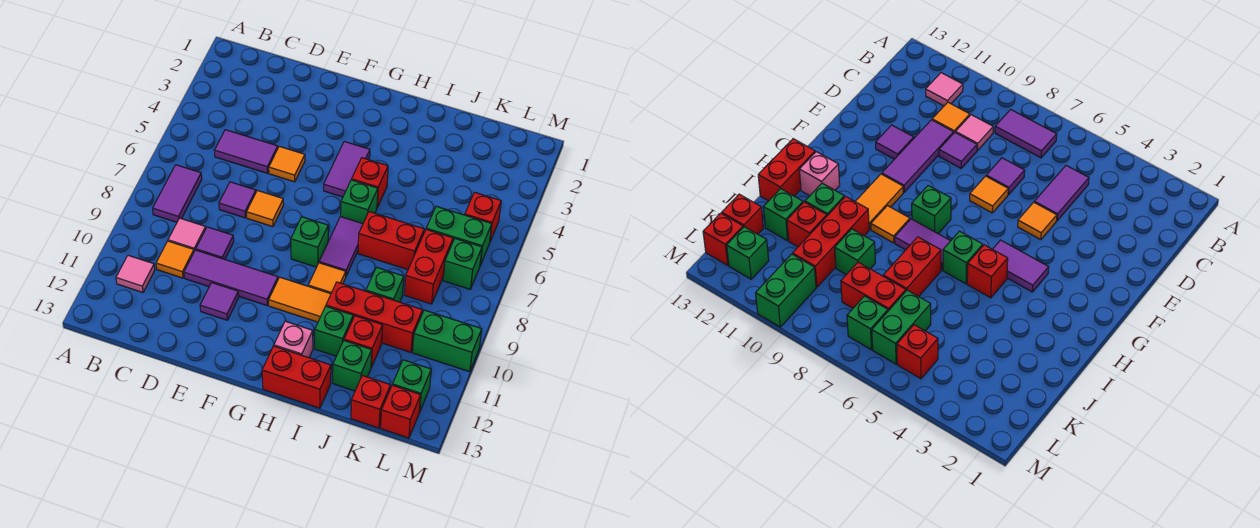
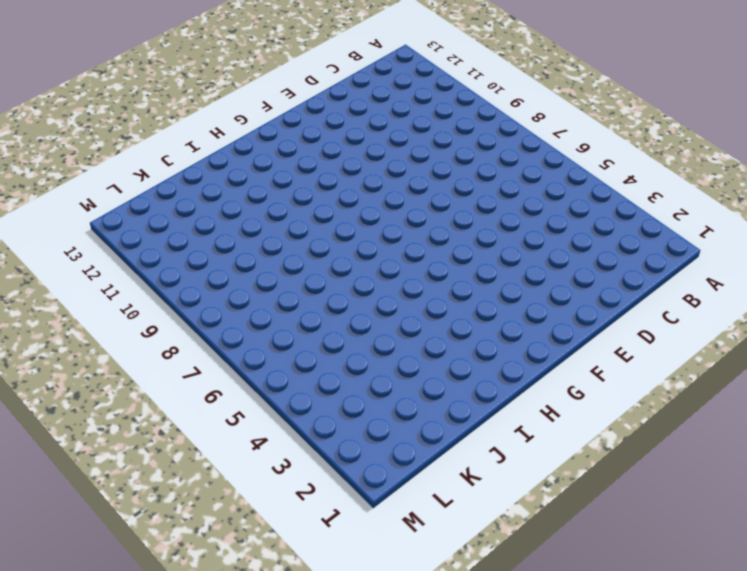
none -> purple 1x2 tile [153,165,202,222]
none -> pink 1x1 tile [116,255,155,293]
none -> purple 1x2 tile [215,130,278,173]
none -> pink 1x1 tile [168,218,206,251]

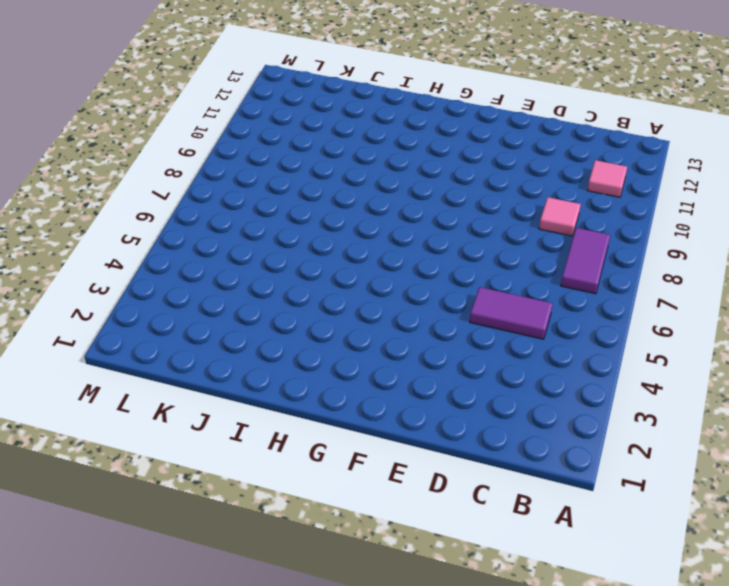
none -> orange 1x1 tile [156,241,194,278]
none -> purple 1x1 tile [219,182,256,218]
none -> purple 1x1 tile [196,227,234,259]
none -> purple 1x3 tile [184,250,278,305]

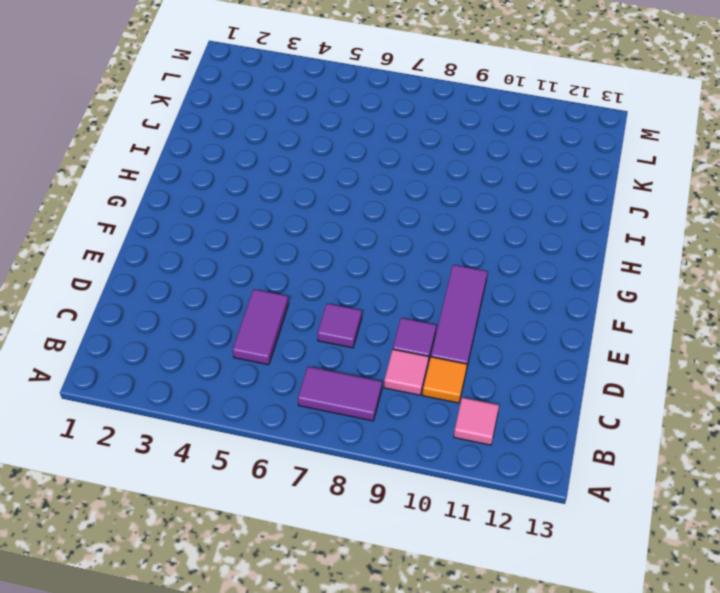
none -> orange 1x1 tile [269,146,305,182]
none -> orange 1x1 tile [247,190,284,227]
none -> purple 1x1 tile [200,283,239,320]
none -> purple 1x2 tile [324,142,370,197]

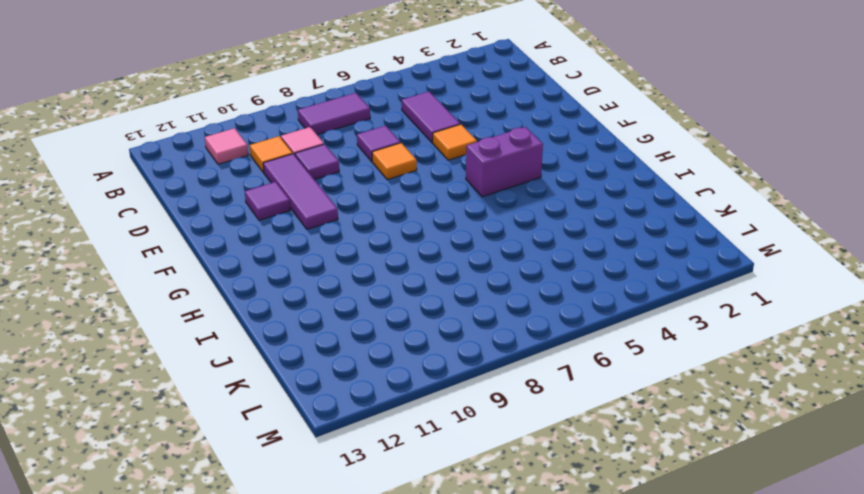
purple 1x2 brick [466,127,543,197] -> purple 1x2 tile [324,142,370,197]
none -> green 1x1 brick [291,217,328,267]
none -> orange 1x2 tile [269,277,331,322]
none -> red 1x1 brick [352,158,388,207]
none -> green 1x1 brick [341,180,378,224]

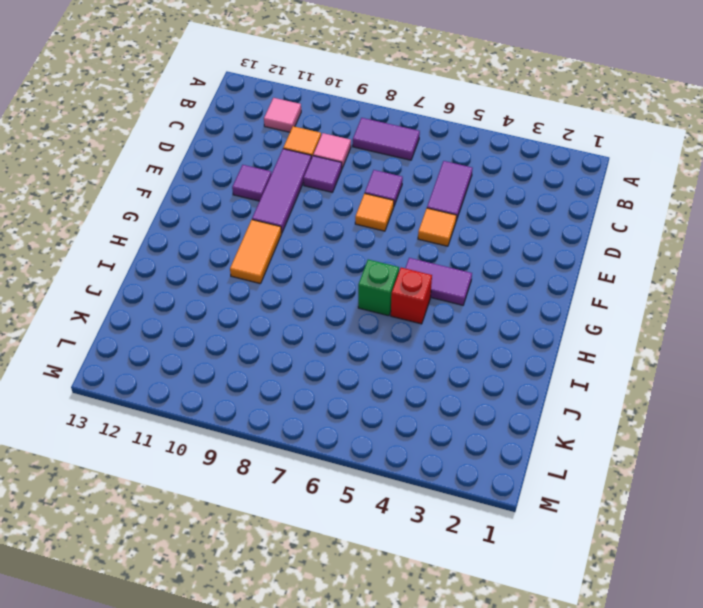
none -> green 1x1 brick [291,217,328,267]
none -> purple 1x2 tile [319,217,363,276]
none -> orange 1x1 tile [308,263,346,294]
none -> pink 1x1 brick [274,321,313,358]

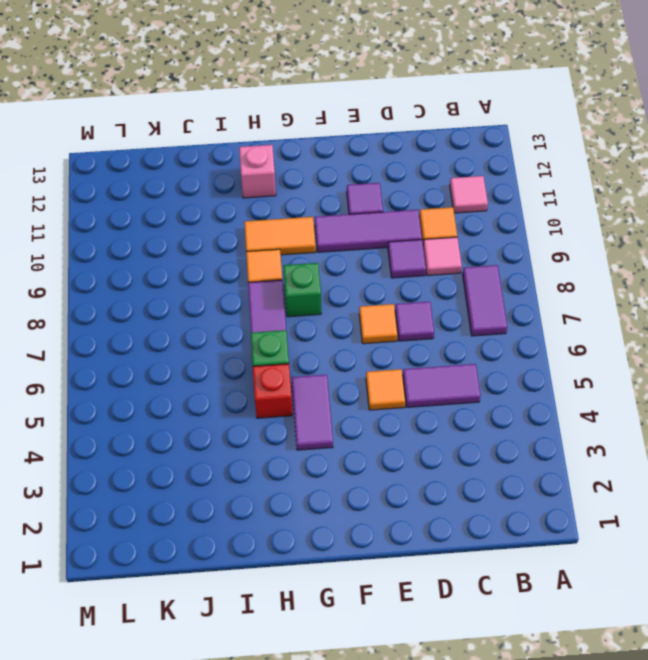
none -> red 1x2 brick [262,346,331,408]
none -> red 1x2 brick [358,212,424,270]
none -> red 1x3 brick [326,282,423,352]
none -> green 1x1 brick [315,306,353,356]

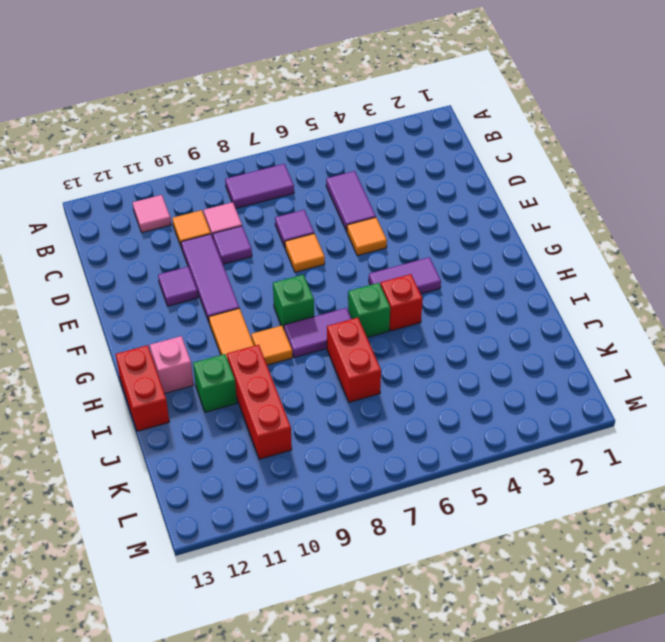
none -> green 1x1 brick [366,267,404,302]
none -> red 1x1 brick [344,316,383,367]
none -> green 1x1 brick [333,341,372,391]
none -> green 1x2 brick [426,206,492,265]

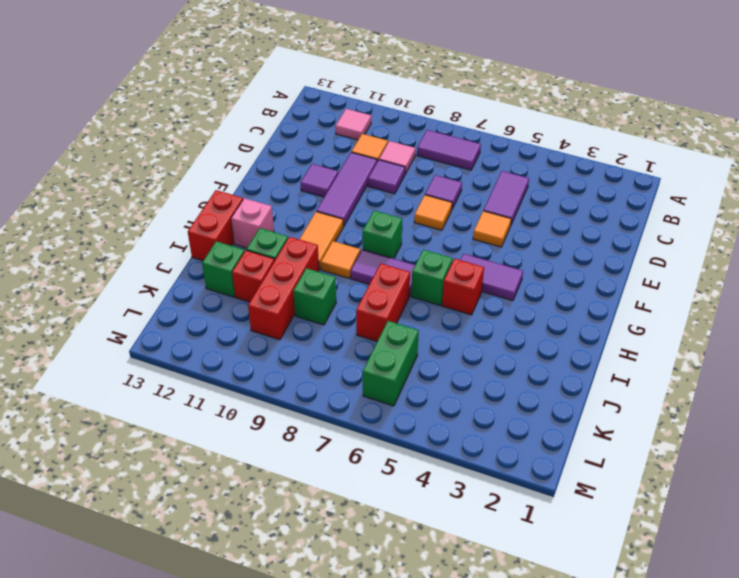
none -> red 1x2 brick [405,230,453,304]
none -> red 1x1 brick [351,375,391,428]
none -> red 1x1 brick [465,192,501,241]
none -> green 1x1 brick [443,239,482,289]

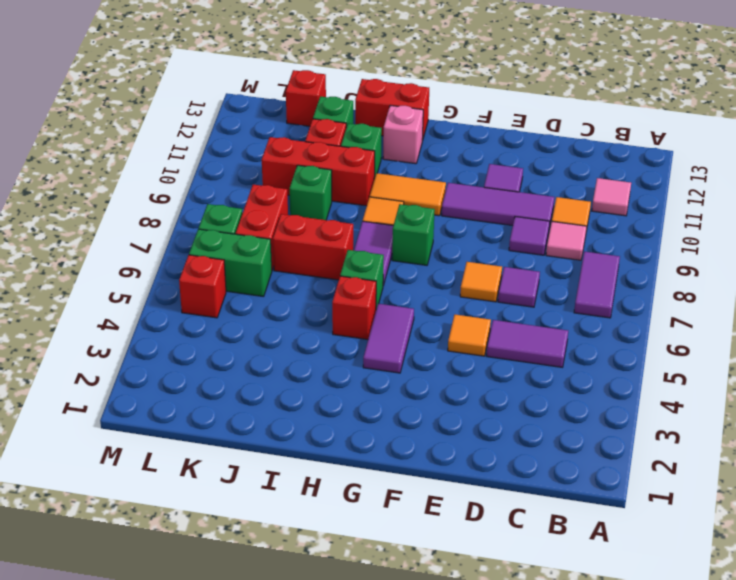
none -> green 1x2 brick [413,310,482,372]
none -> green 1x1 brick [393,360,431,412]
none -> red 1x1 brick [381,385,421,438]

